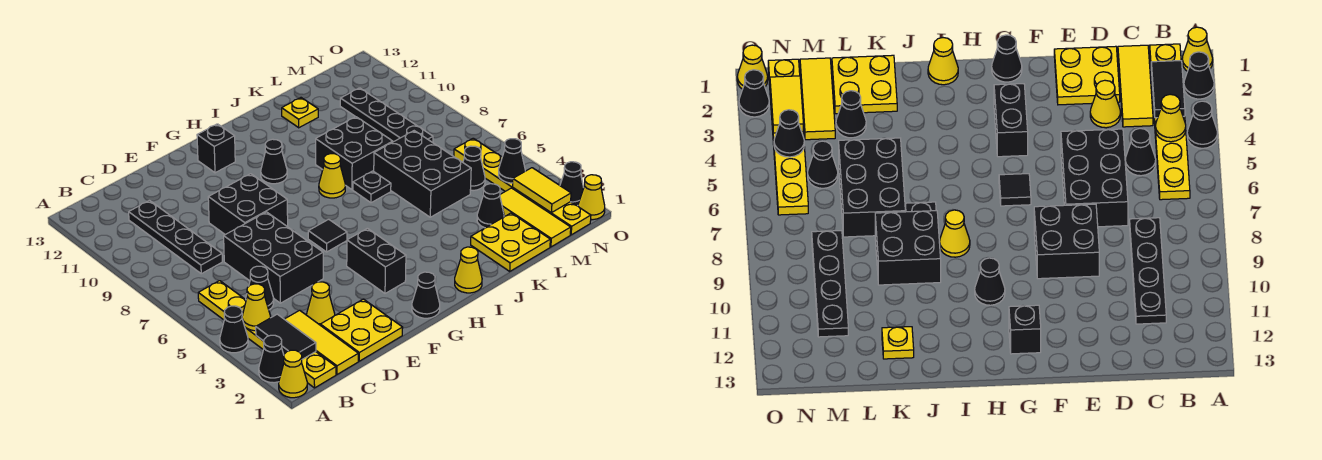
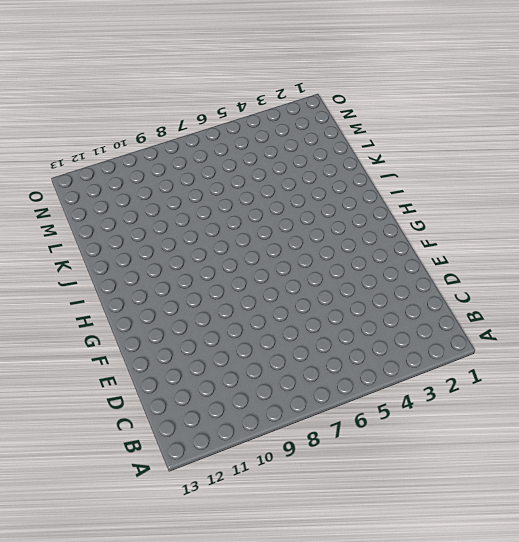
none -> yellow 1x1 cone [279,350,307,398]
none -> black 1x1 cone [259,335,284,383]
none -> black 1x1 cone [220,306,248,353]
none -> yellow 1x6 plate [198,281,336,388]

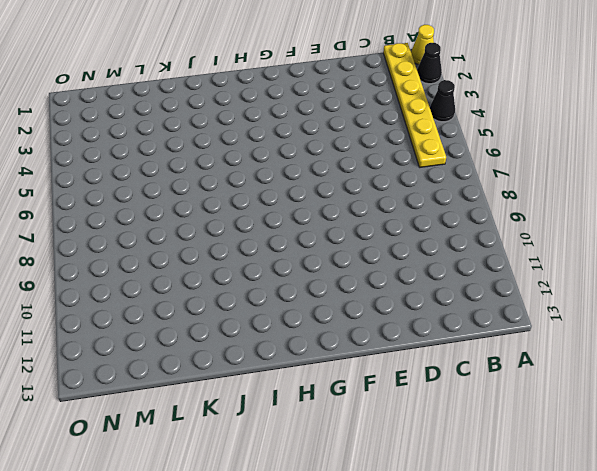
none -> yellow 1x3 tile [285,310,358,374]
none -> black 1x1 cone [246,266,274,310]
none -> black 1x4 plate [129,201,222,274]
none -> yellow 2x2 plate [320,299,403,361]

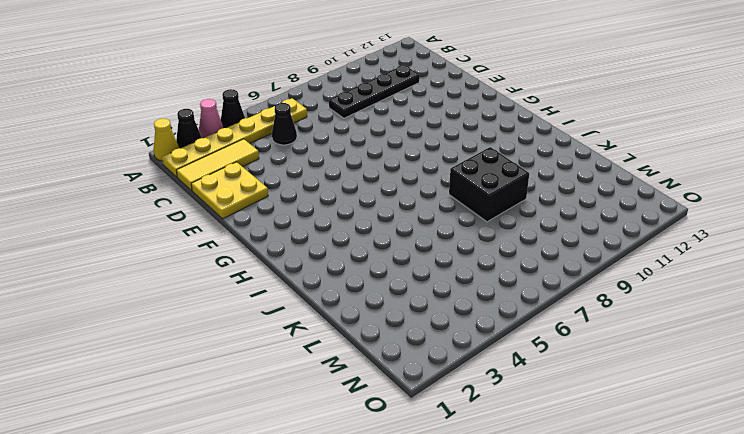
pink 1x1 cone [199,99,223,138] -> none
none -> yellow 1x1 cone [307,282,335,325]
none -> black 2x3 brick [224,212,323,303]
none -> black 2x2 brick [208,174,288,235]
none -> black 1x1 cone [412,272,440,318]

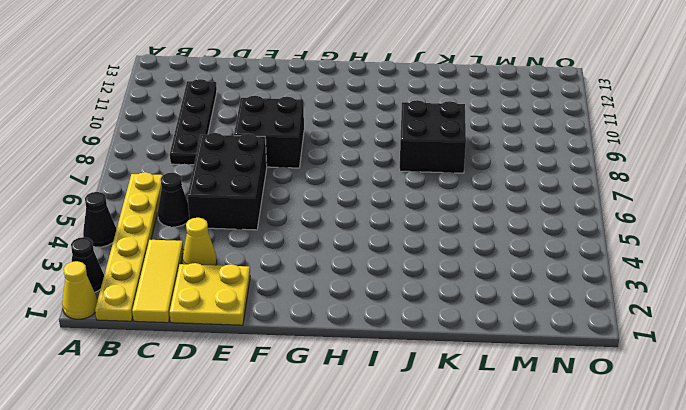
none -> black 1x1 cone [412,272,440,318]
none -> black 1x2 brick [347,228,406,293]
none -> black 1x1 tile [308,219,347,252]
none -> black 1x1 brick [197,124,235,173]

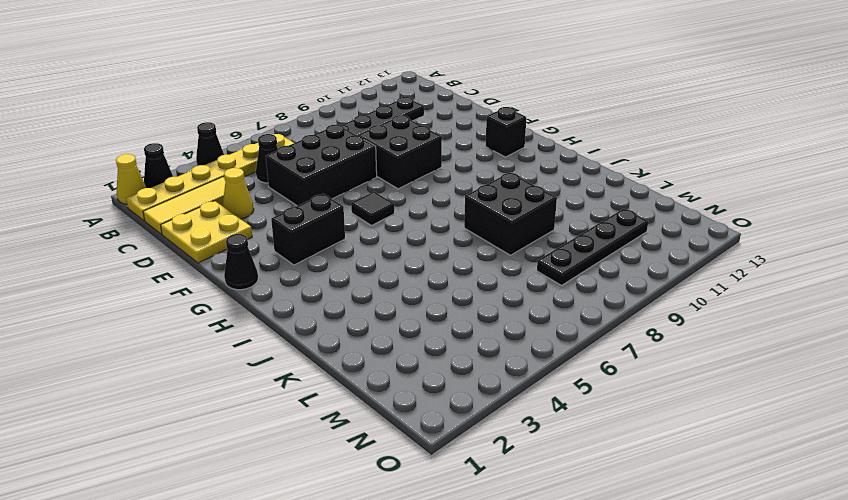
none -> black 1x1 cone [261,139,287,184]
none -> yellow 1x1 cone [455,247,482,293]
none -> yellow 1x1 cone [319,154,345,198]
none -> black 1x1 plate [353,171,391,203]

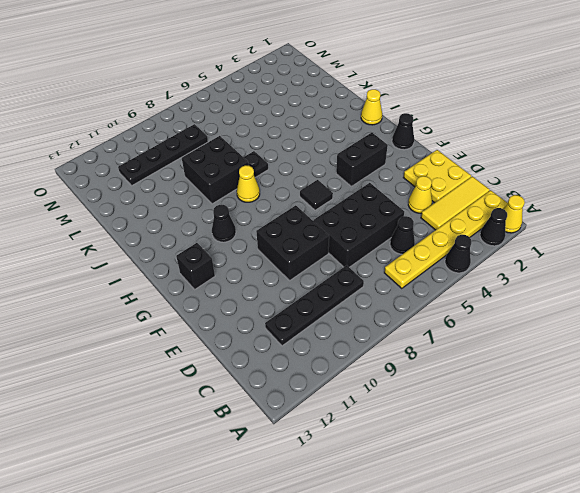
none -> yellow 2x2 plate [471,213,550,271]
none -> black 2x3 brick [374,131,471,217]
none -> yellow 1x1 plate [282,98,318,128]
none -> black 1x1 cone [477,184,504,228]

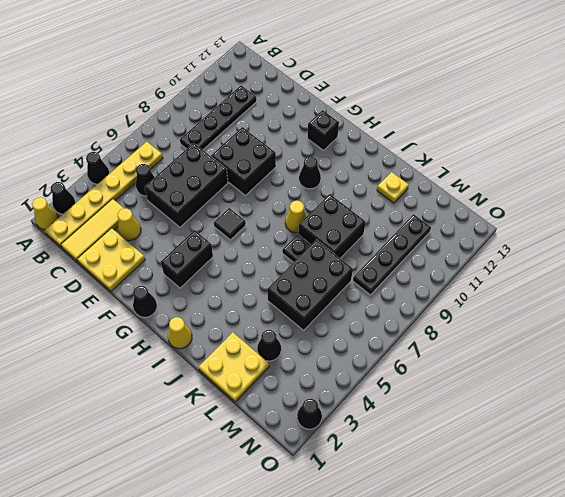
none -> yellow 1x3 tile [500,188,571,247]
none -> black 1x1 cone [463,146,485,191]
none -> yellow 1x6 plate [454,138,591,235]
none -> yellow 1x1 cone [578,175,605,220]

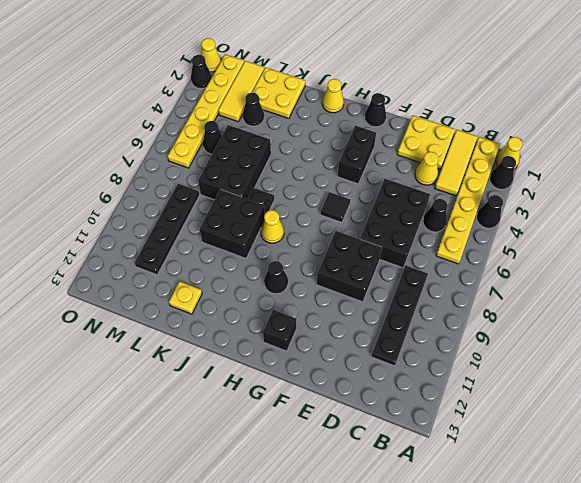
none -> black 1x2 tile [256,314,316,359]
none -> yellow 1x1 cone [242,284,270,331]
none -> yellow 1x2 tile [513,168,571,213]
none -> black 1x1 cone [499,139,525,183]

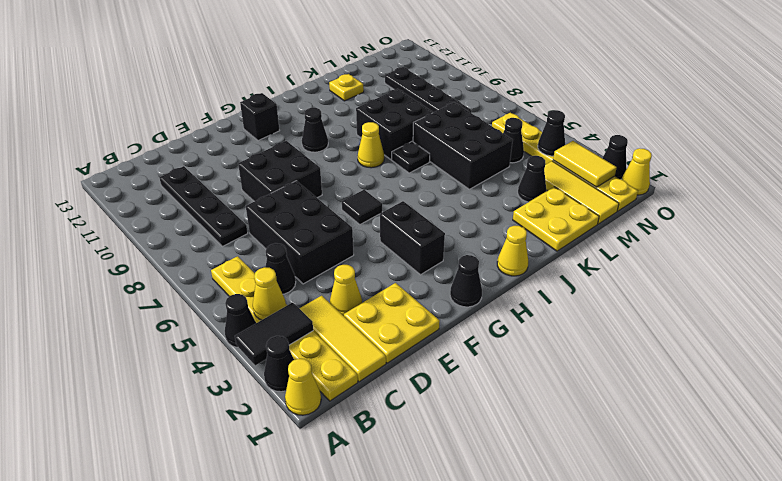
black 1x2 tile [235,302,313,365] -> black 1x2 tile turned to [256,314,316,359]

